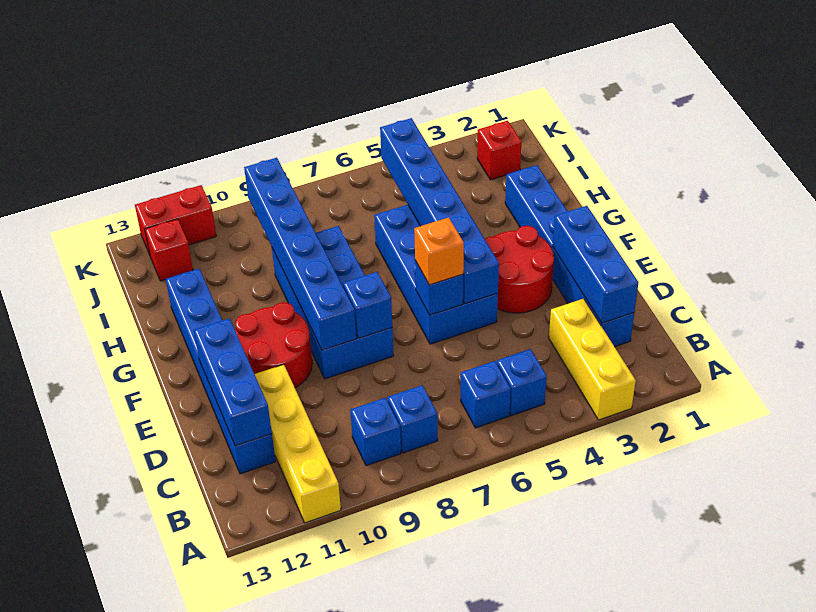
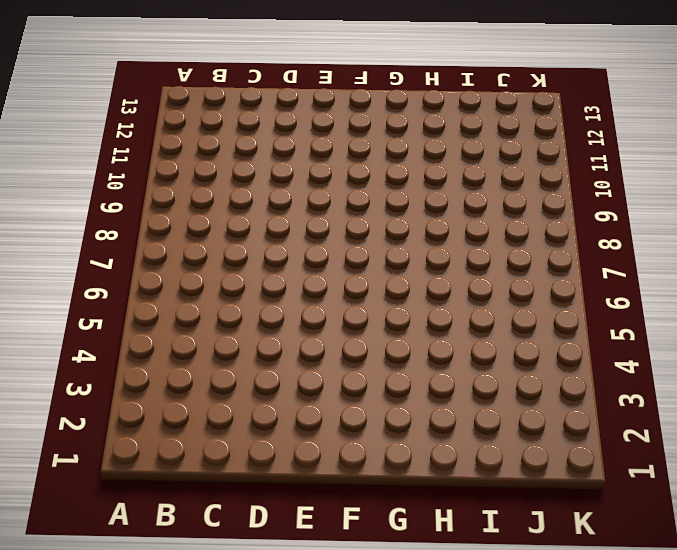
none -> yellow 1x3 brick [549,299,636,420]
none -> yellow 1x4 brick [255,365,341,523]
none -> blue 1x1 brick [497,349,547,416]

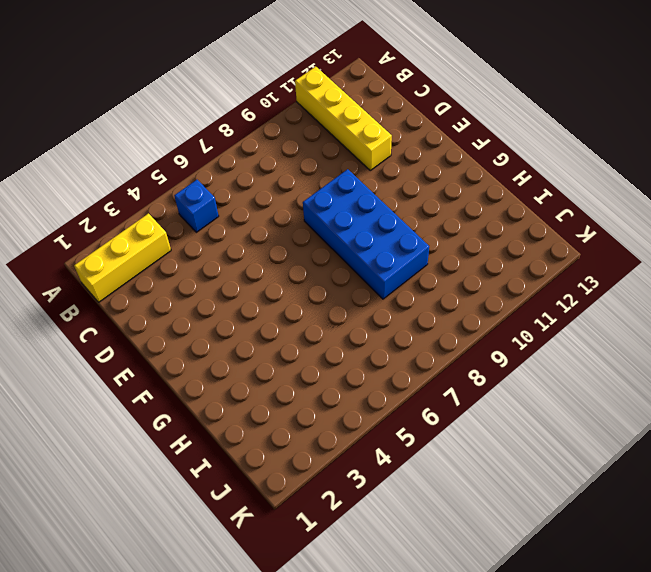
yellow 1x3 brick [74,213,171,302] -> yellow 1x3 brick turned to [549,299,636,420]
none -> blue 1x1 brick [461,361,511,428]
none -> blue 1x1 brick [388,385,438,453]
none -> blue 1x1 brick [350,398,401,466]

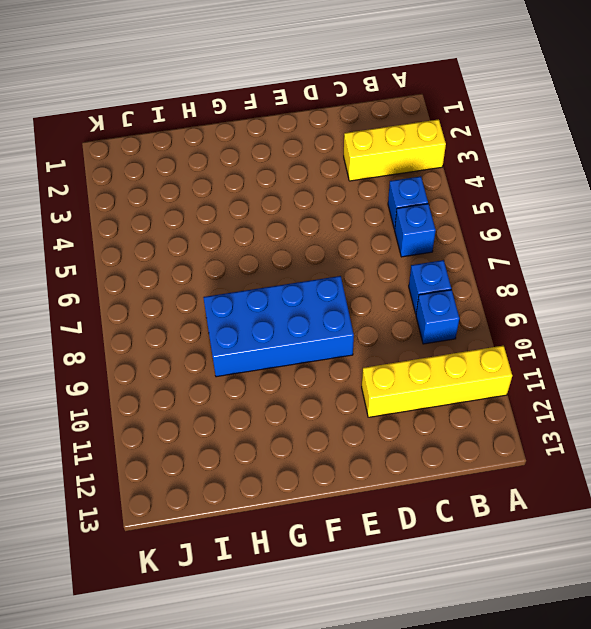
none -> blue 1x6 brick [505,165,634,347]
none -> blue 1x6 brick [166,269,276,474]
none -> red 2x2 round brick [485,226,554,313]

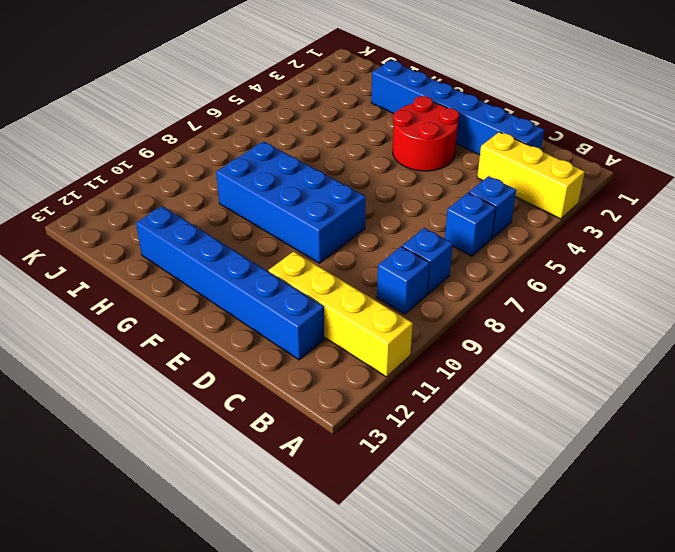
none -> blue 2x4 brick [374,205,498,344]
none -> red 2x2 round brick [235,302,312,388]
none -> red 1x1 brick [477,121,522,180]

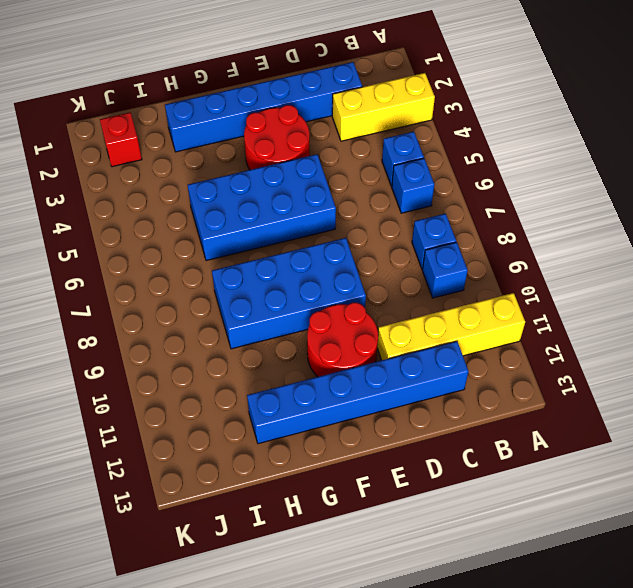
none -> red 1x1 brick [145,219,193,281]
none -> red 1x2 brick [135,185,216,255]
none -> blue 1x3 brick [553,206,638,323]

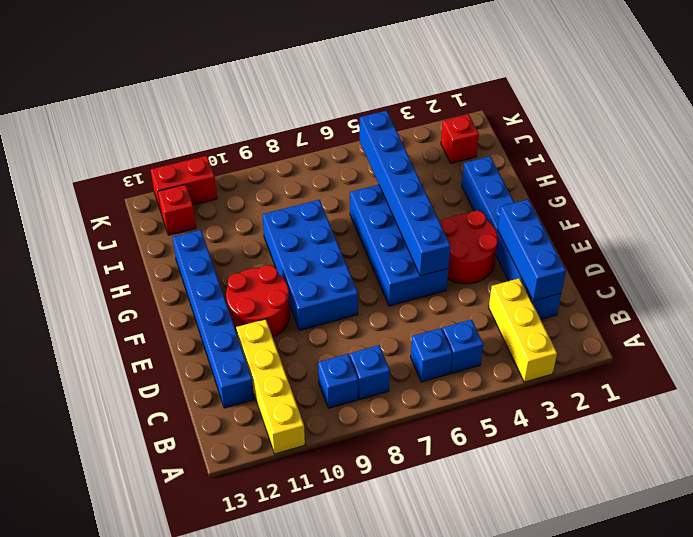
none -> blue 1x3 brick [194,318,272,446]
none -> blue 1x1 brick [415,261,463,315]
none -> blue 1x1 brick [343,272,392,338]

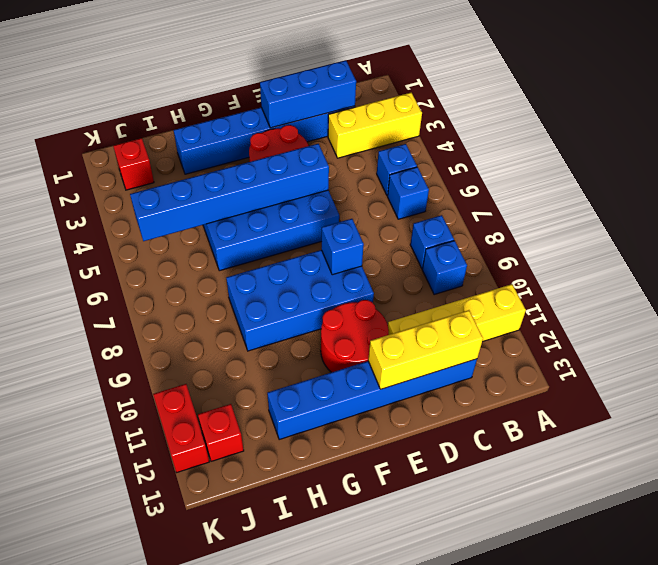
yellow 1x3 brick [368,310,483,389] -> blue 1x3 brick [194,318,272,446]
none -> blue 1x1 brick [415,261,463,315]
none -> blue 1x6 brick [244,158,356,350]
none -> orange 1x1 brick [414,217,464,285]

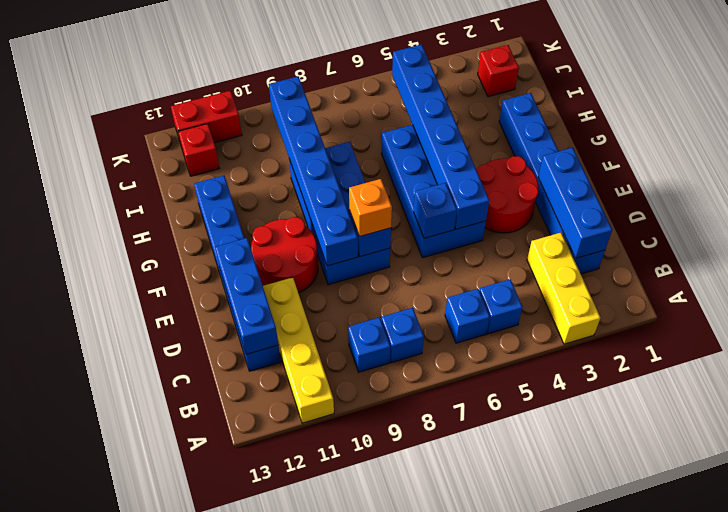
orange 1x1 brick [349,179,392,237] -> orange 1x1 brick moved to [414,217,464,285]

